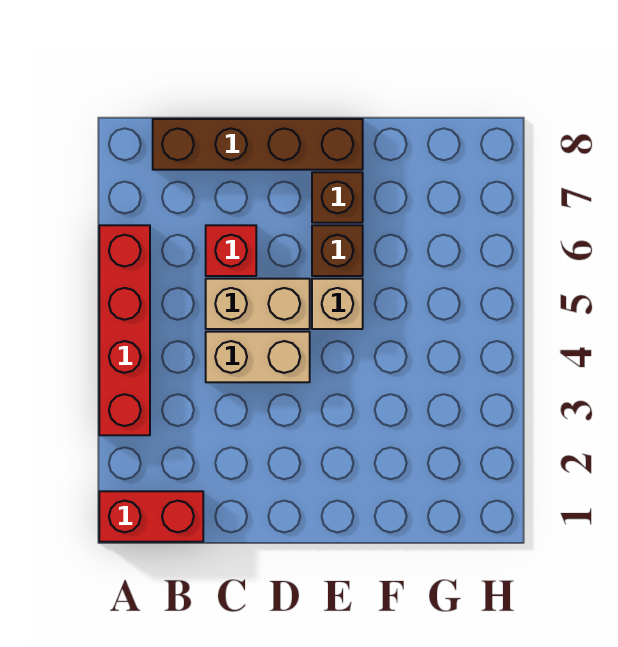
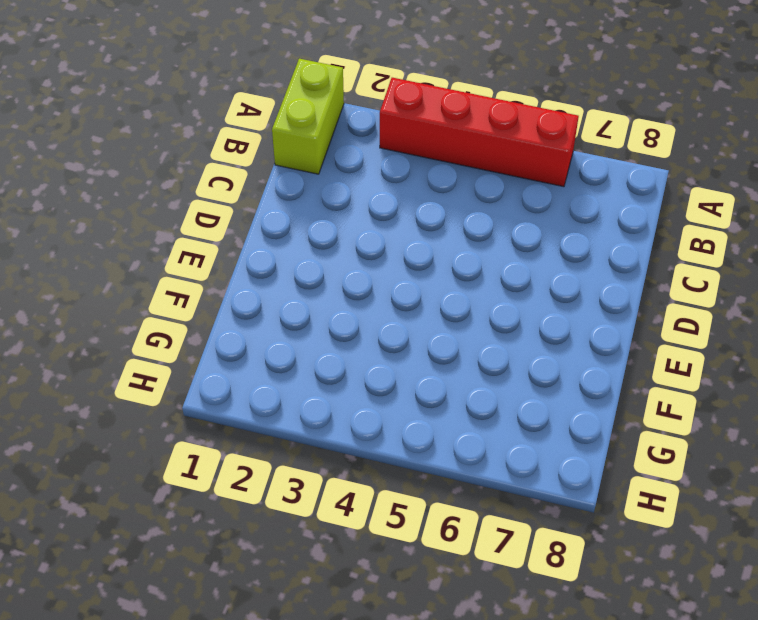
lime 1x2 brick [272,59,344,174] -> red 1x2 brick [99,491,203,542]
none -> brown 1x4 brick [153,119,363,170]
none -> tan 1x2 brick [206,332,310,382]

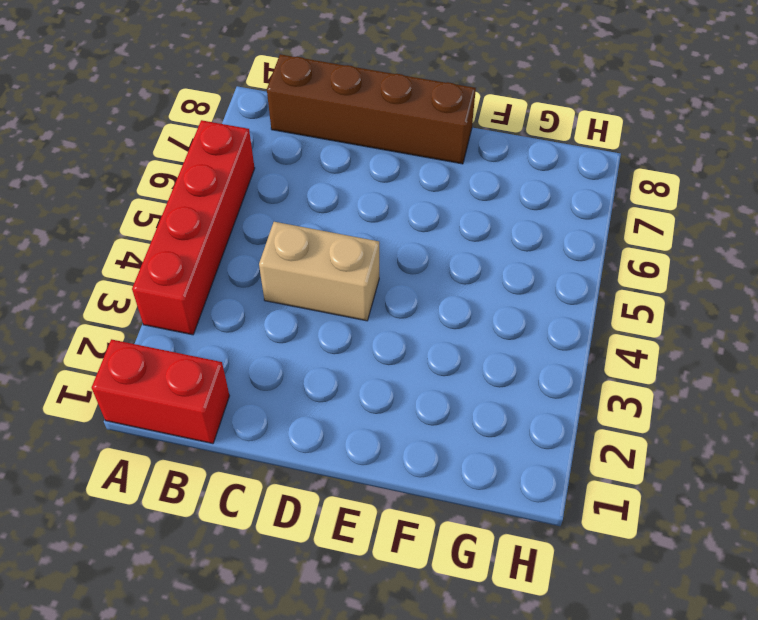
none -> tan 1x2 brick [206,279,310,329]
none -> red 1x1 brick [206,225,256,276]

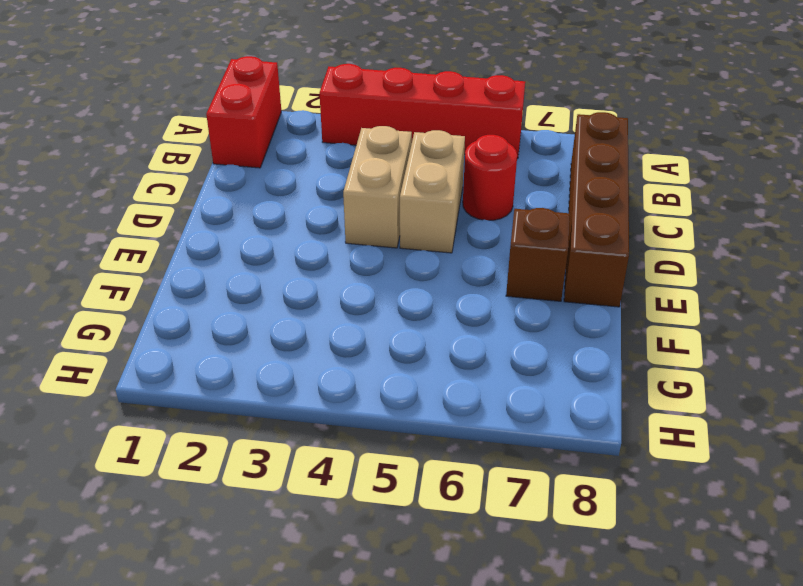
red 1x1 round brick [463,135,517,220] -> red 1x1 brick [206,225,256,276]
none -> tan 1x1 brick [312,279,363,329]
none -> brown 1x1 brick [312,225,363,276]

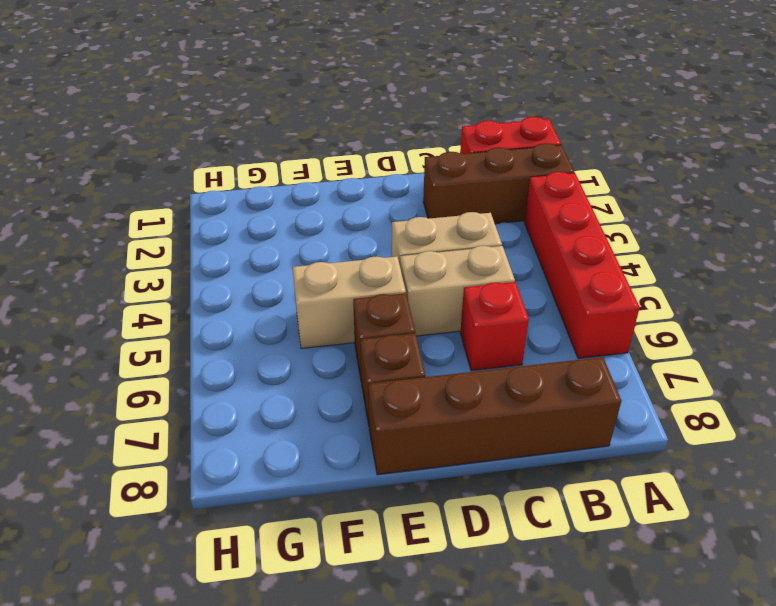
brown 1x3 brick [423,143,574,224] -> none
tan 1x2 brick [293,256,406,349] -> tan 1x1 brick [312,279,363,329]

